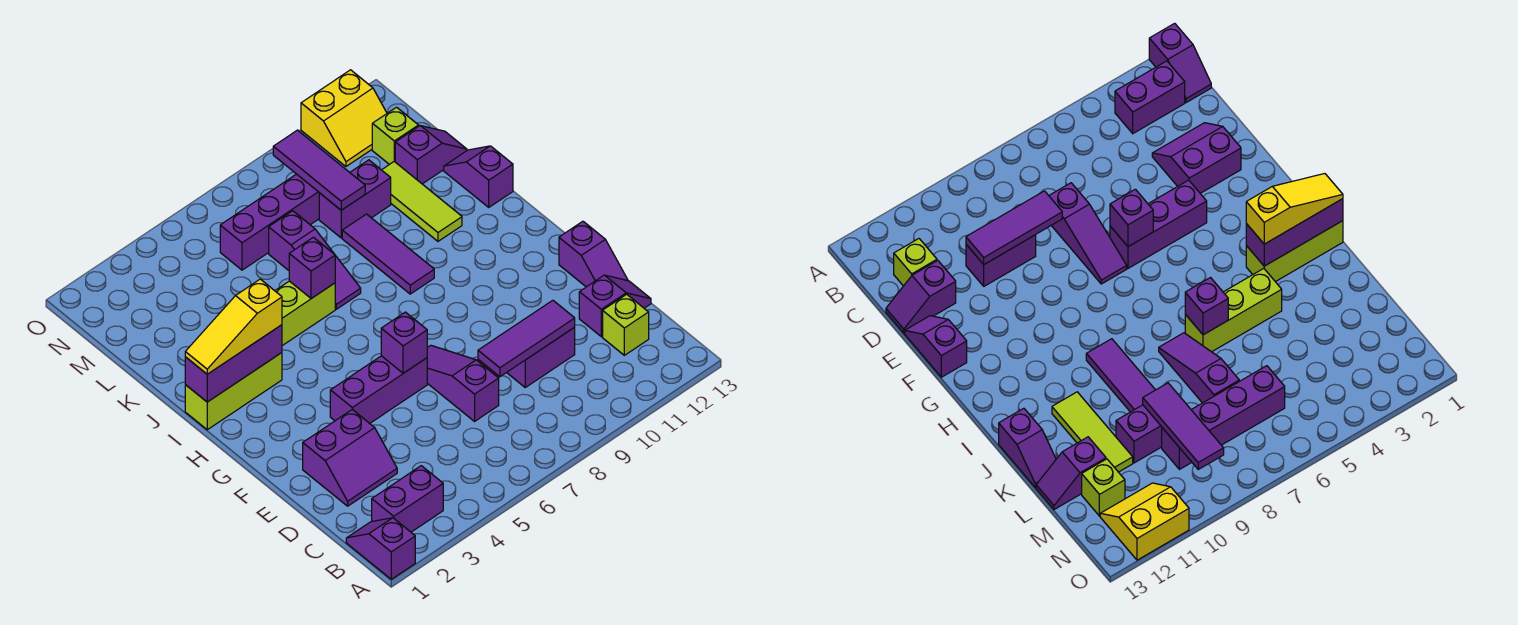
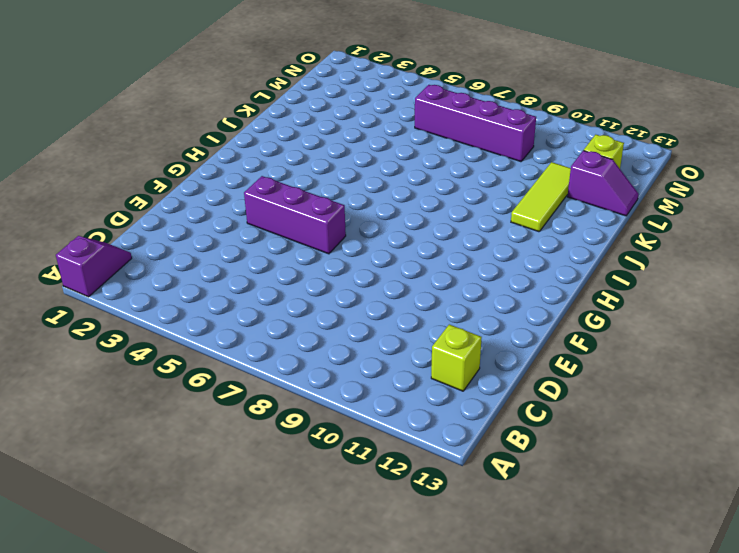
none -> purple 1x2 brick [372,466,443,532]
none -> purple 2x2 slope [303,410,397,506]
none -> purple 1x3 slope [427,345,499,421]

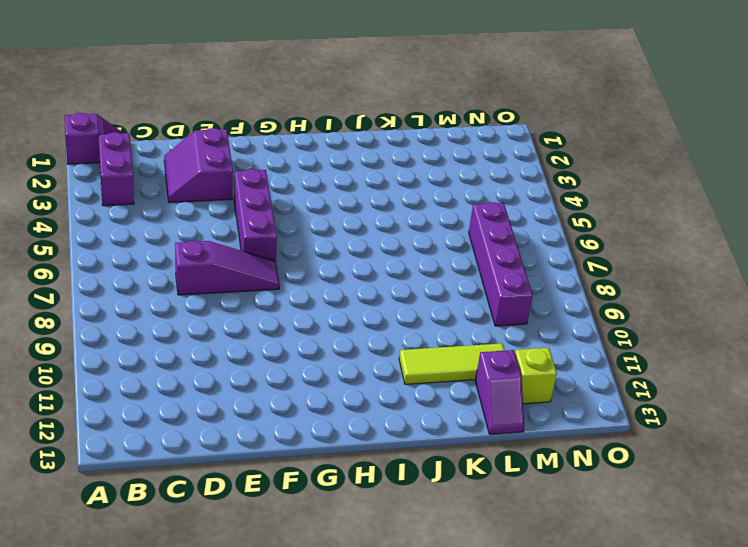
none -> lime 1x1 brick [603,294,649,355]
none -> purple 1x2 brick [507,327,575,387]
none -> purple 1x2 slope [579,275,651,337]

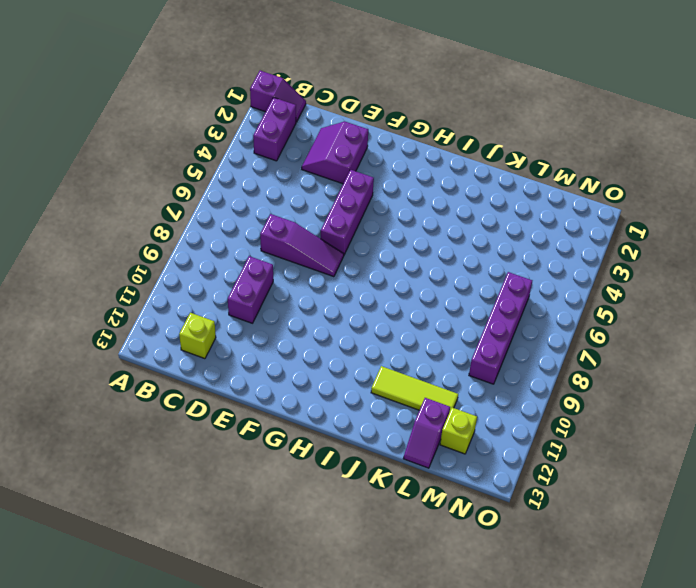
none -> purple 1x2 slope [579,275,651,337]
none -> purple 1x2 slope [559,221,628,287]
none -> lime 1x3 brick [185,353,282,430]

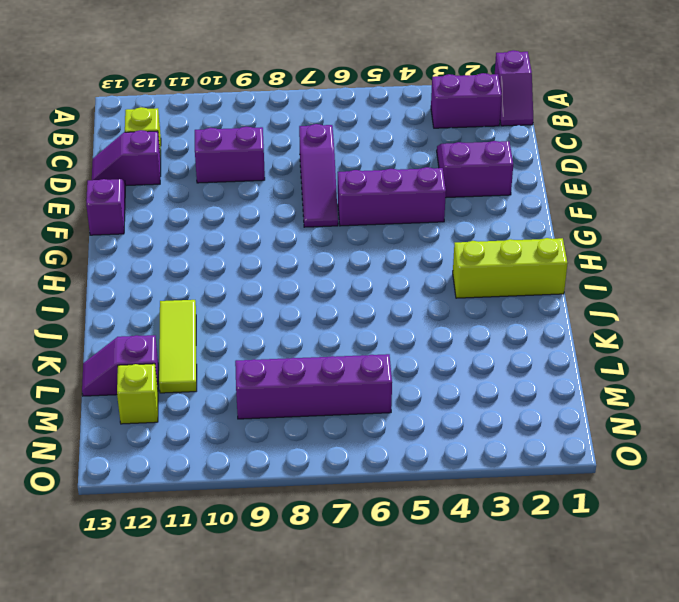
none -> purple 1x3 tile [342,214,434,294]
none -> lime 1x3 brick [275,281,335,346]
none -> purple 1x3 slope [269,211,361,309]

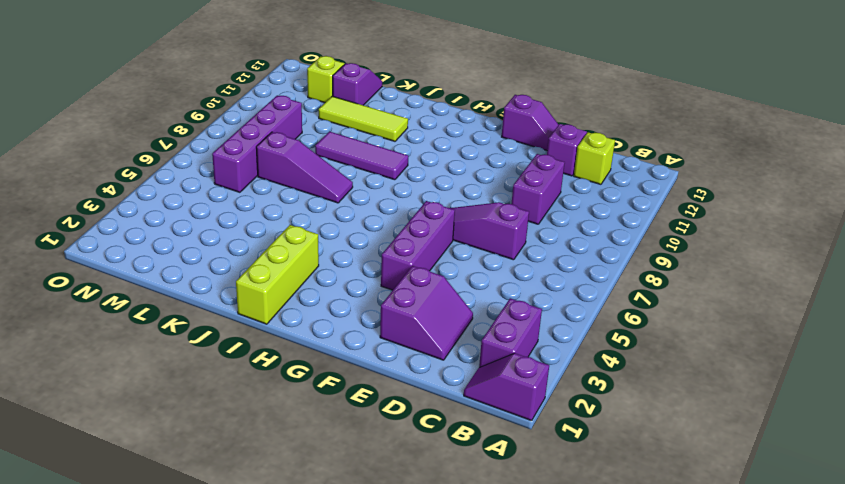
none -> lime 1x3 brick [275,281,335,346]
none -> purple 1x2 slope [444,146,513,207]
none -> purple 1x2 brick [319,160,391,238]

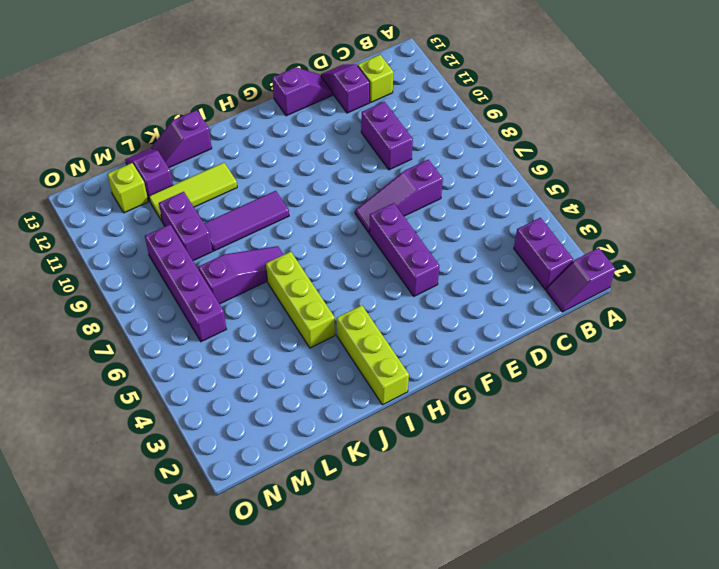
none -> purple 2x2 slope [303,410,397,506]
none -> yellow 2x2 slope [301,70,387,166]
none -> purple 1x3 tile [478,300,575,377]

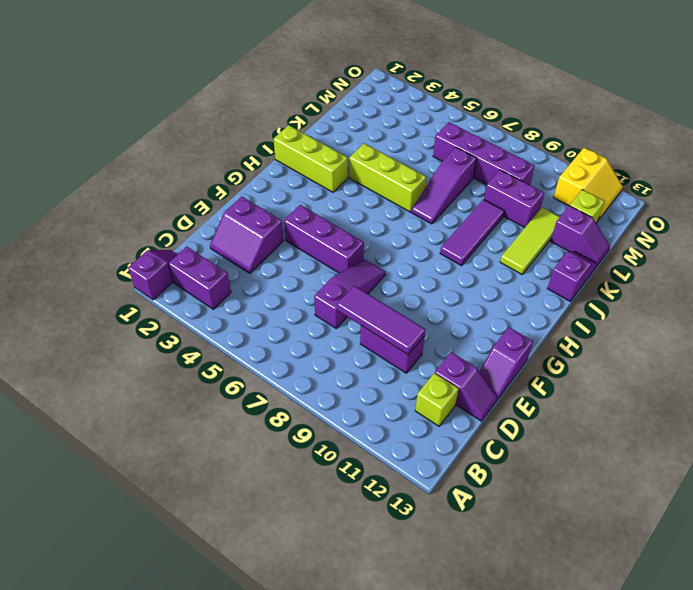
yellow 2x2 slope [554,148,623,220] -> yellow 2x2 slope turned to [301,70,387,166]
none -> purple 1x1 brick [381,312,427,373]
none -> purple 1x3 brick [185,325,282,402]
none -> purple 1x1 brick [289,237,335,299]

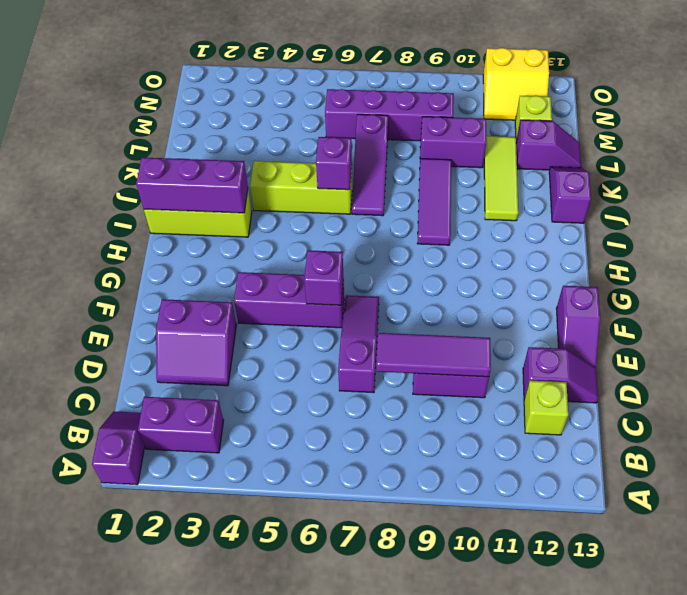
none -> purple 1x3 tile [273,130,365,210]
none -> yellow 1x3 slope [185,279,282,374]

